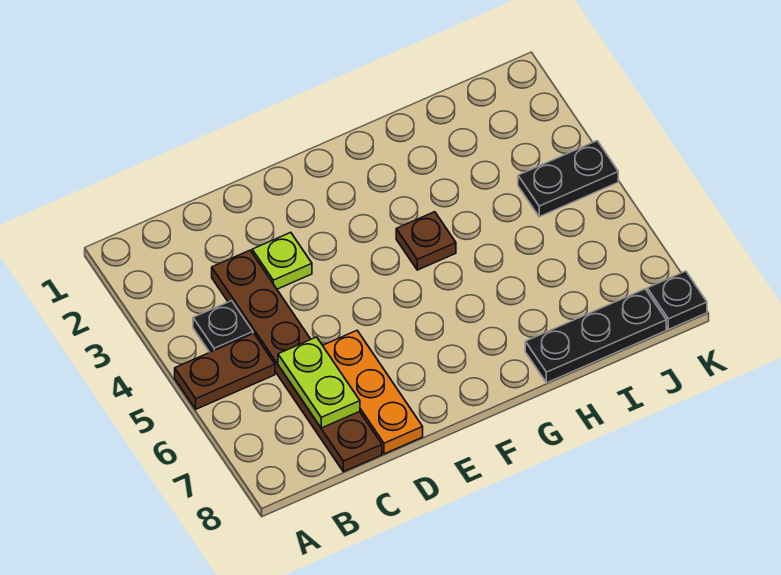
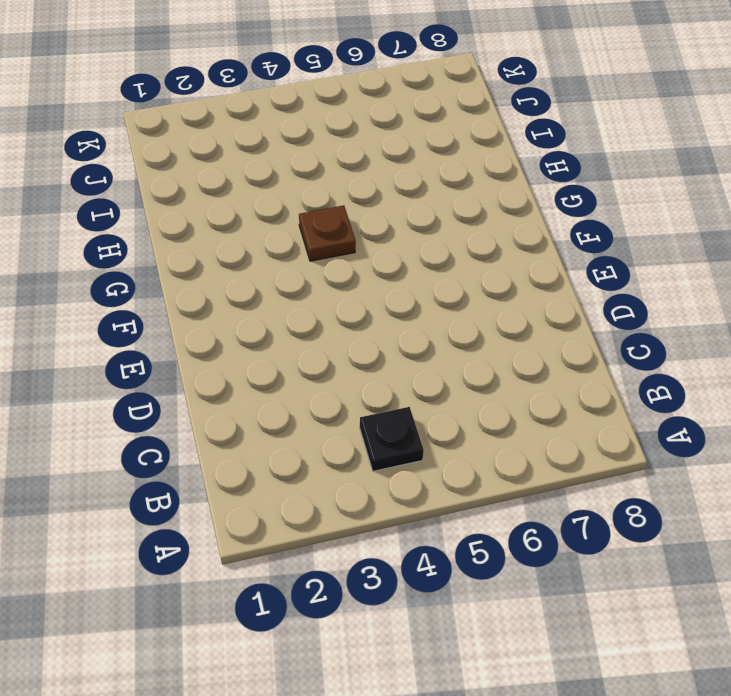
none -> brown 1x2 plate [175,333,275,409]
none -> brown 1x6 plate [212,250,382,472]

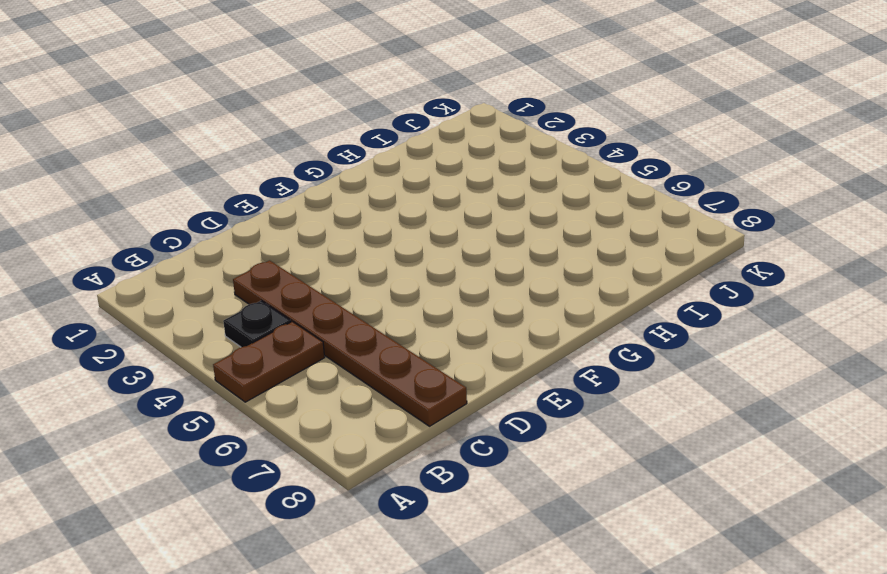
none -> lime 1x1 plate [252,232,312,289]
none -> orange 1x3 plate [323,331,423,454]

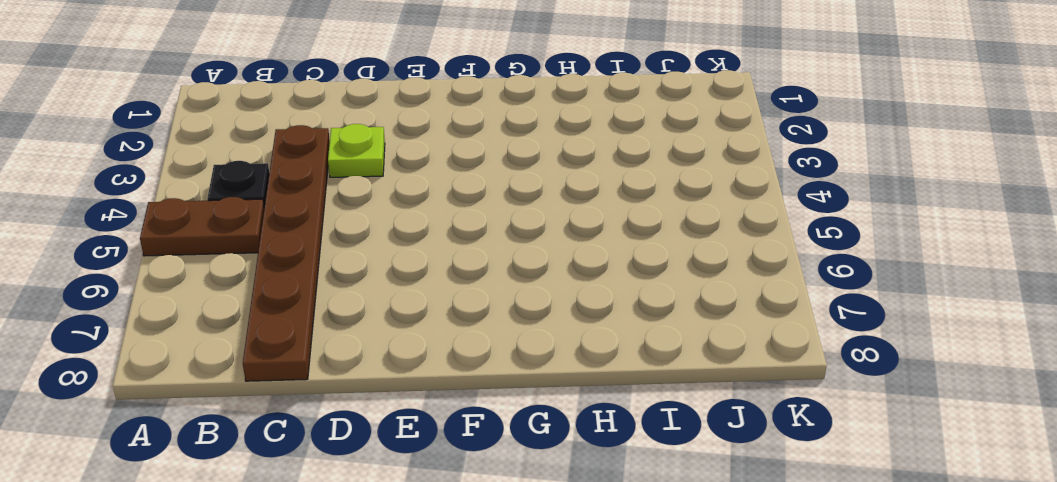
none -> orange 1x3 plate [323,331,423,454]
none -> brown 1x1 plate [396,212,456,270]

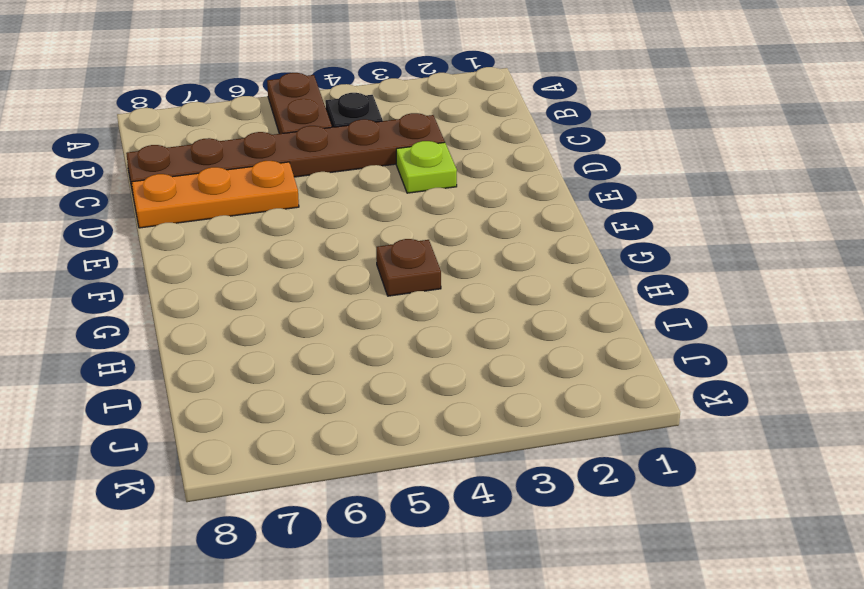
none -> black 1x3 plate [525,289,666,383]
none -> black 1x2 plate [518,141,618,217]

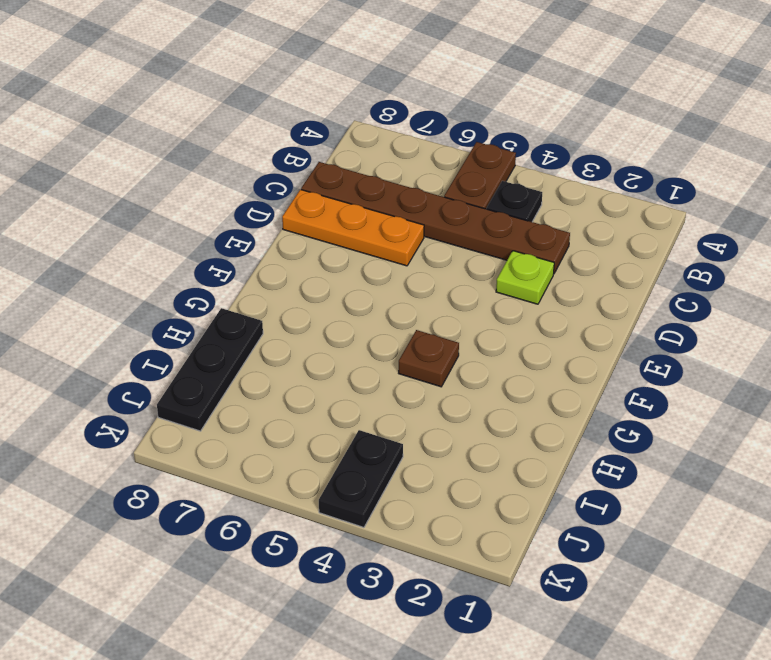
none -> black 1x1 plate [647,271,707,329]
none -> lime 1x2 plate [278,337,360,428]

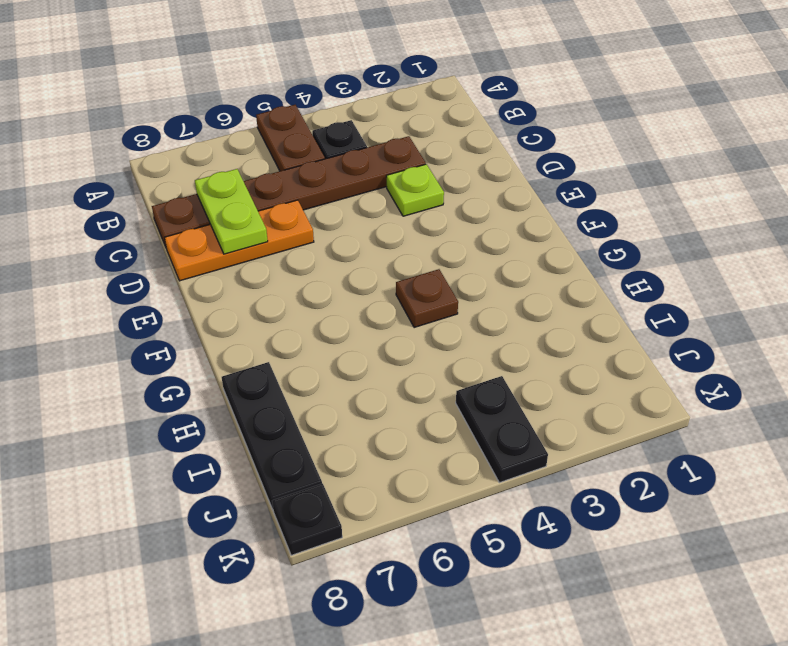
lime 1x2 plate [195,169,268,254] -> lime 1x2 plate turned to [278,337,360,428]

